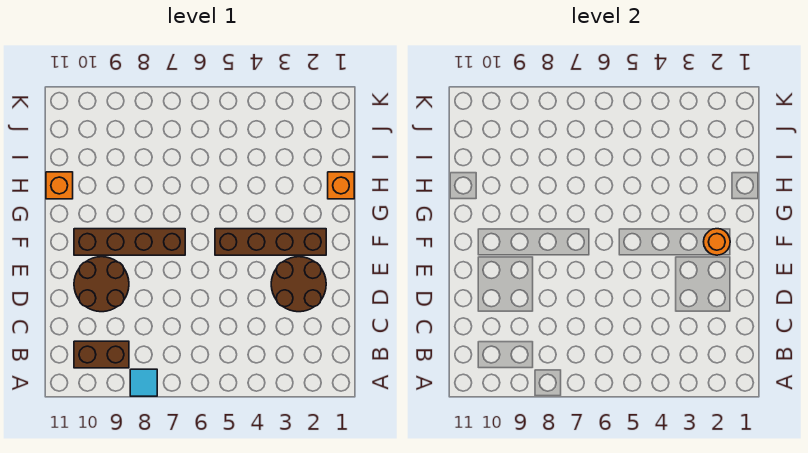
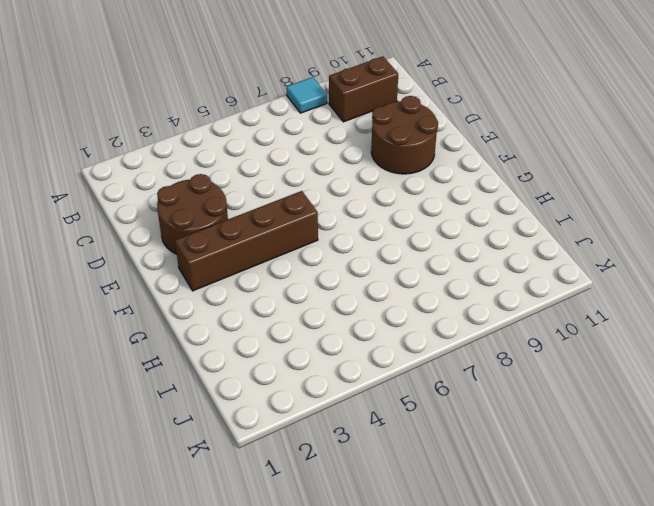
none -> brown 1x4 brick [74,229,185,255]
none -> orange 1x1 brick [328,172,354,199]

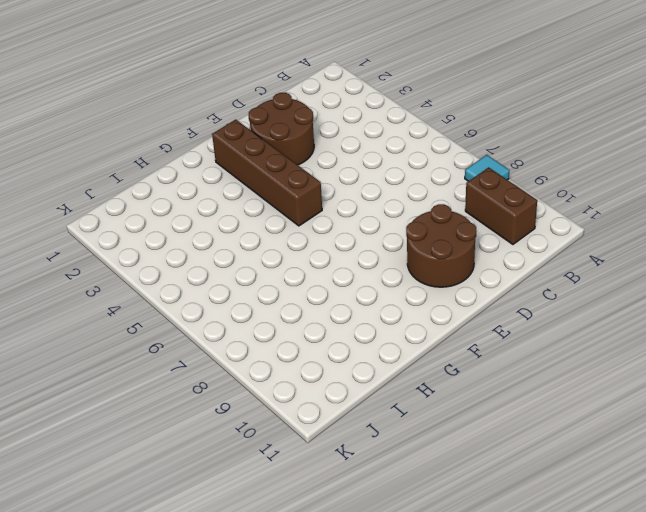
none -> brown 1x4 brick [74,229,185,255]
none -> orange 1x1 brick [328,172,354,199]

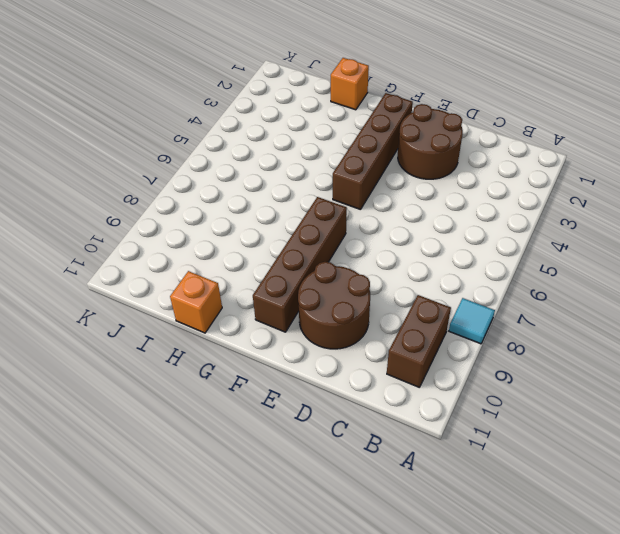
none -> orange 1x1 round brick [704,229,730,255]

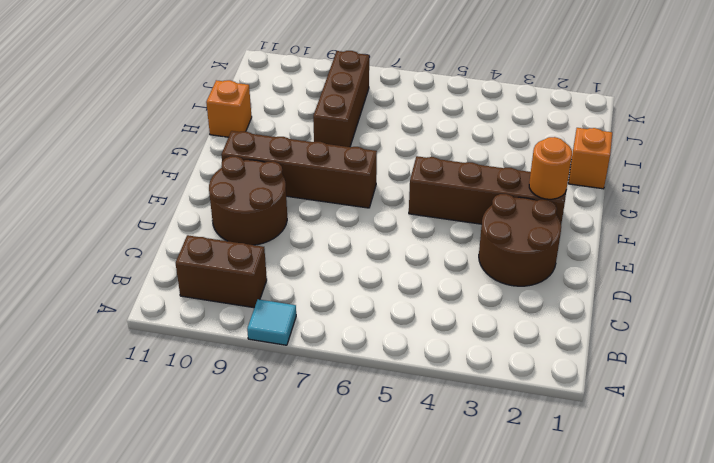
brown 1x3 brick [313,51,369,147] -> none

